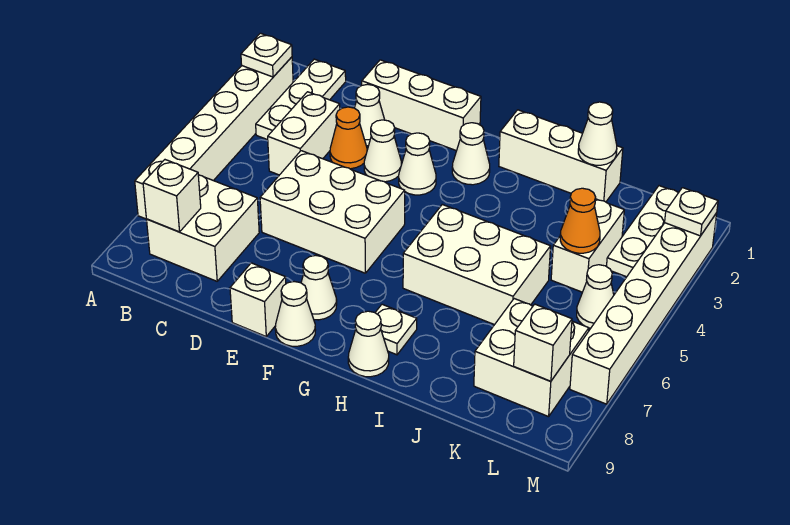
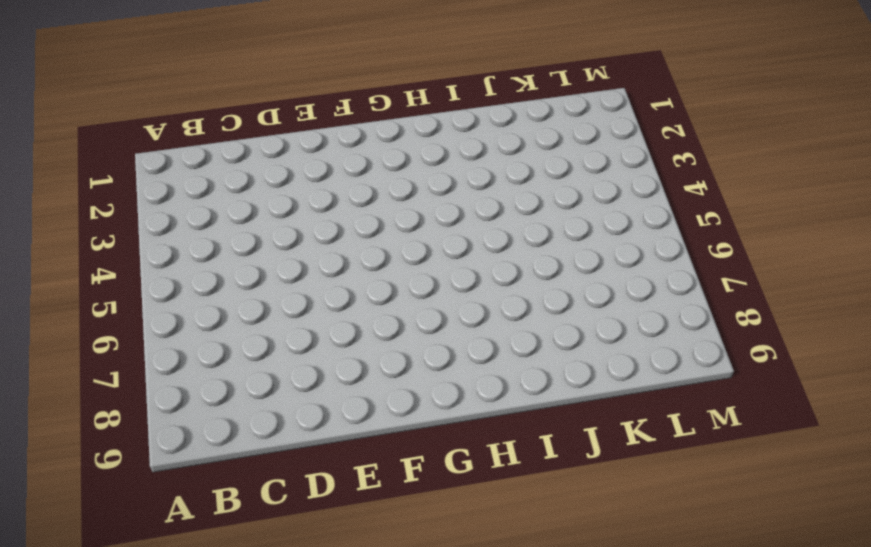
none -> white 1x6 brick [135,57,293,219]
none -> white 1x3 plate [256,59,346,140]
none -> white 2x2 brick [147,175,259,281]

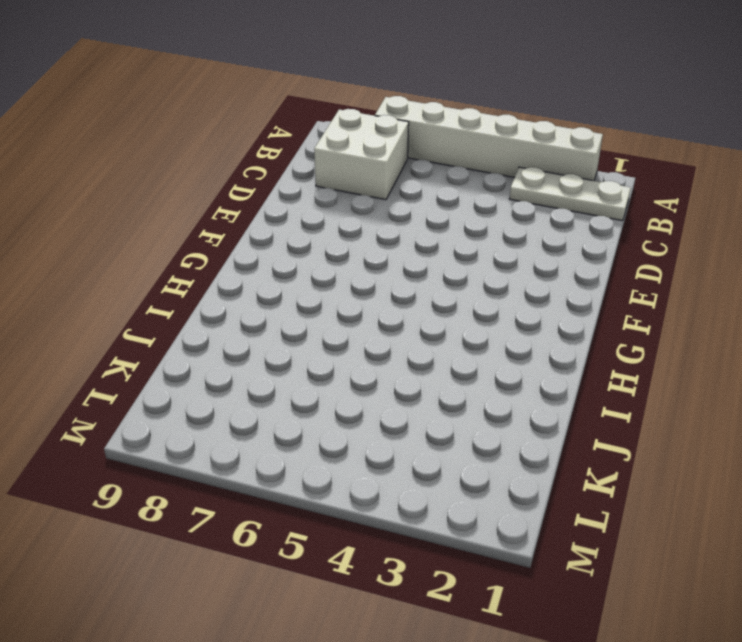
none -> white 1x2 brick [268,92,340,175]
none -> white 1x3 brick [362,60,481,151]
none -> white 1x1 cone [355,84,385,146]

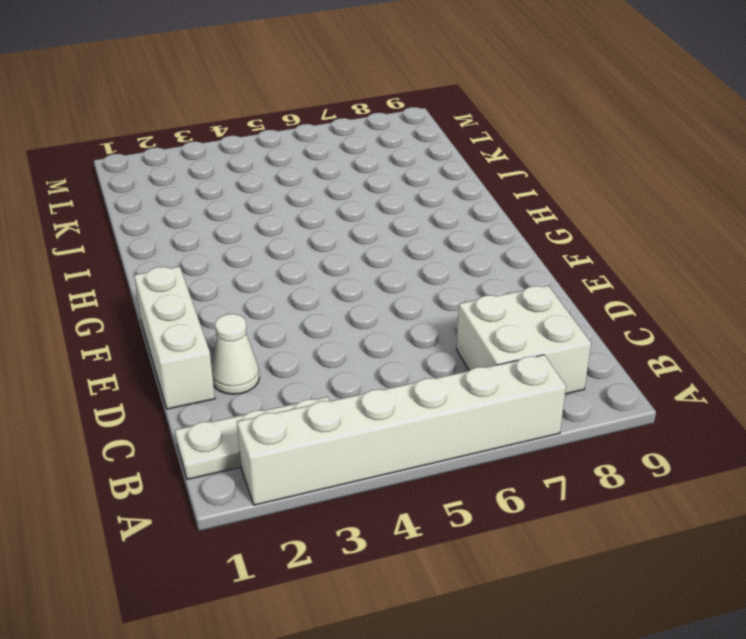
none -> white 1x2 brick [268,92,340,175]
none -> orange 1x1 cone [330,107,367,169]
none -> white 2x3 brick [260,151,405,273]

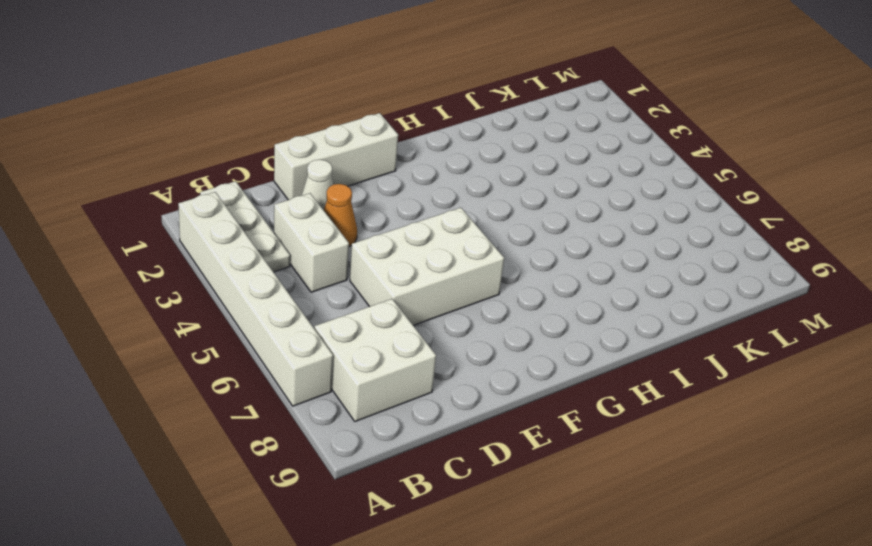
none -> white 1x1 cone [364,120,401,182]
none -> white 1x1 brick [230,263,286,336]
none -> white 1x1 cone [399,133,436,195]

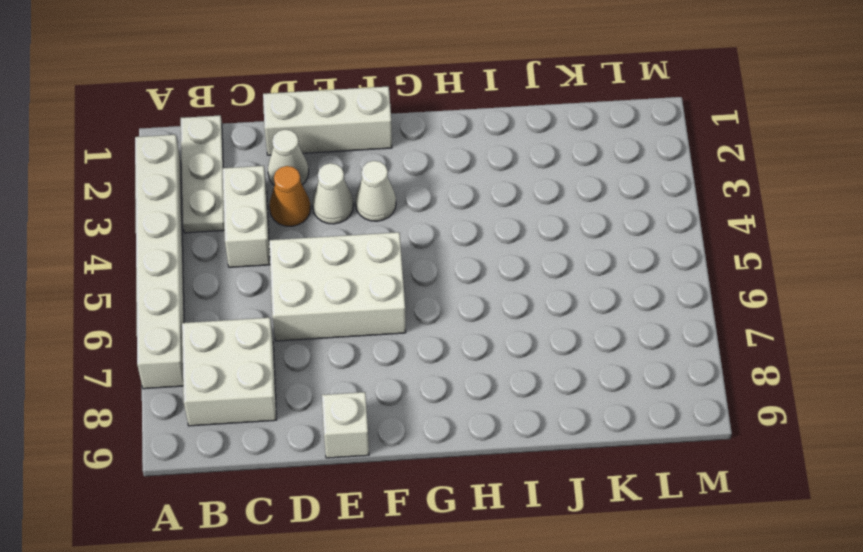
none -> white 1x1 cone [301,255,337,320]
none -> white 1x1 cone [275,282,315,346]
none -> white 1x1 cone [452,123,490,185]

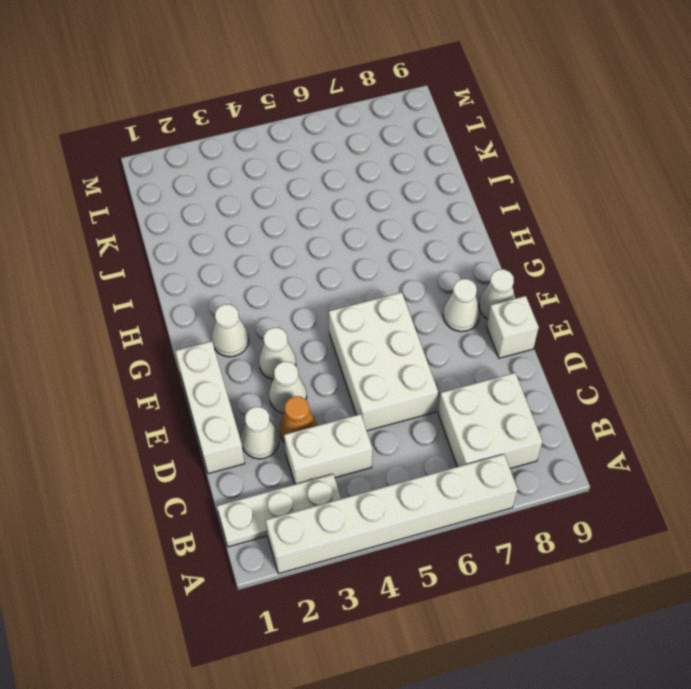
none -> white 1x3 brick [499,110,623,202]
none -> white 2x3 brick [403,204,551,325]
none -> white 1x1 plate [375,304,417,355]

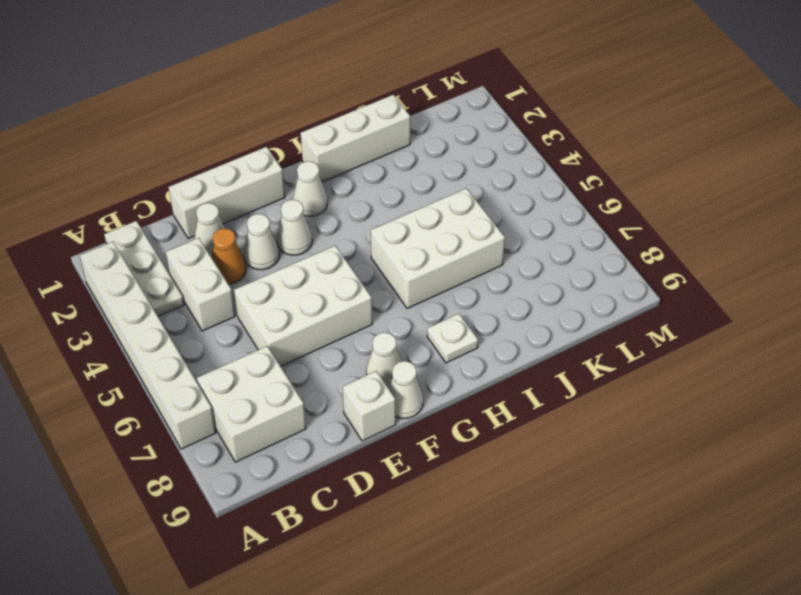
none -> white 1x1 cone [348,311,389,377]
none -> white 1x2 brick [551,199,624,292]
none -> white 2x2 brick [474,299,589,417]

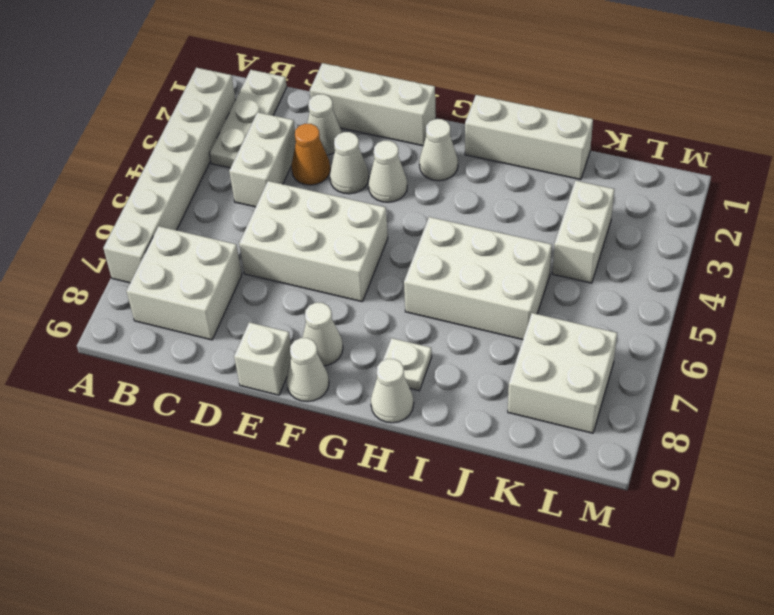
none -> white 1x3 plate [606,186,678,277]
none -> white 1x1 cone [577,265,614,328]
none -> white 1x6 brick [570,213,717,404]

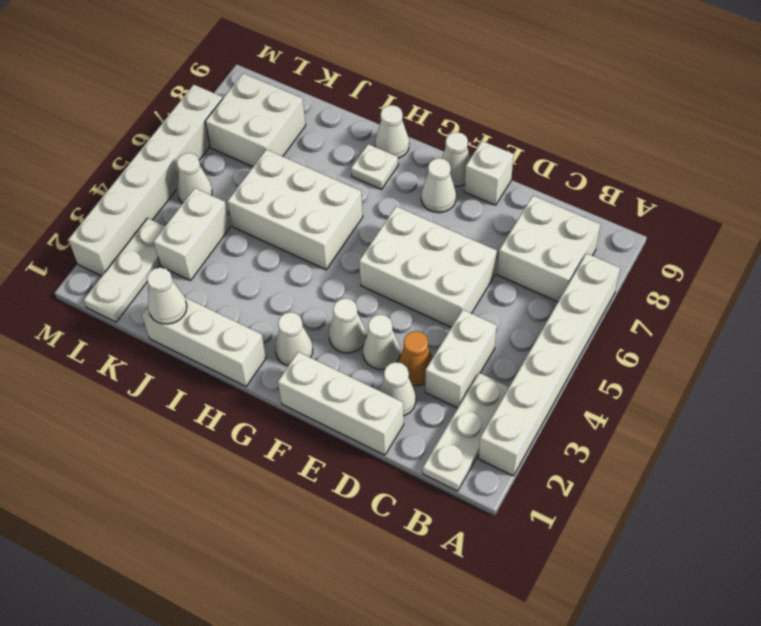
none -> white 1x1 plate [241,33,292,77]
none -> white 1x1 brick [143,160,201,232]
none -> orange 1x1 cone [560,188,600,253]

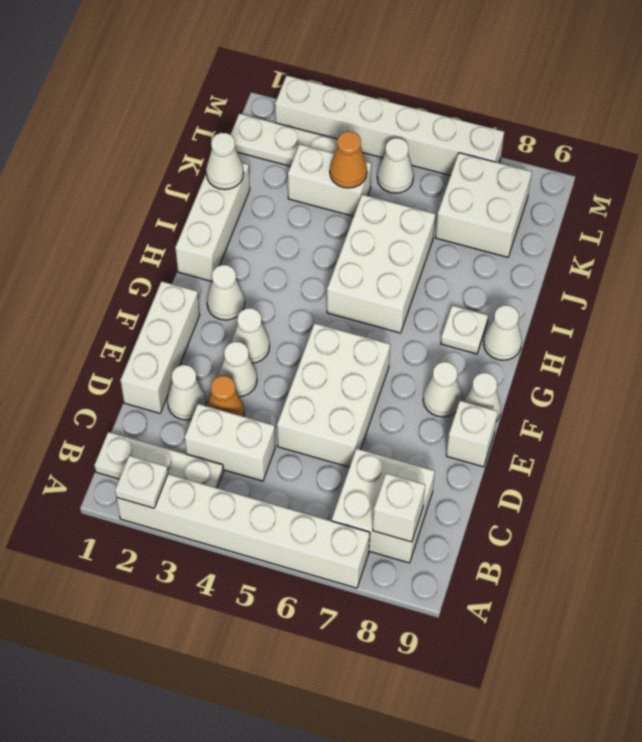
none -> white 1x1 brick [514,304,572,381]
none -> white 1x1 plate [665,188,718,236]

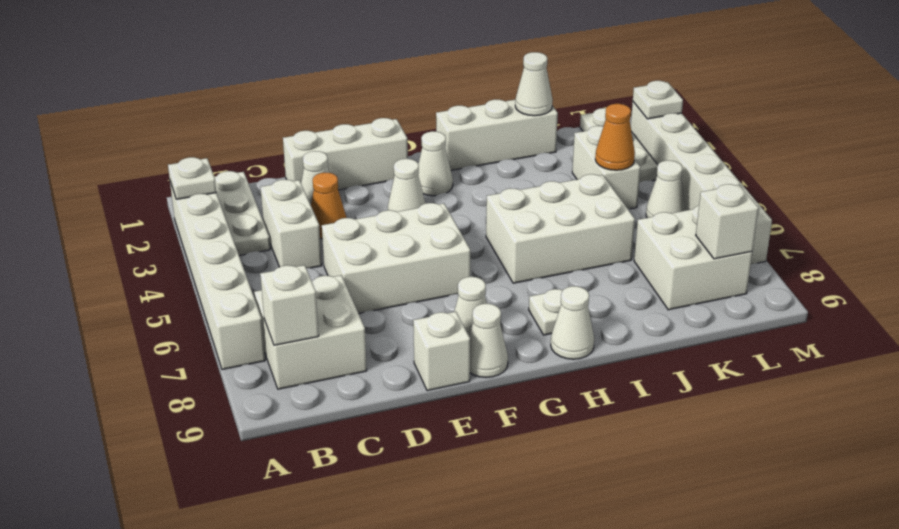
none -> white 1x1 cone [364,120,401,182]

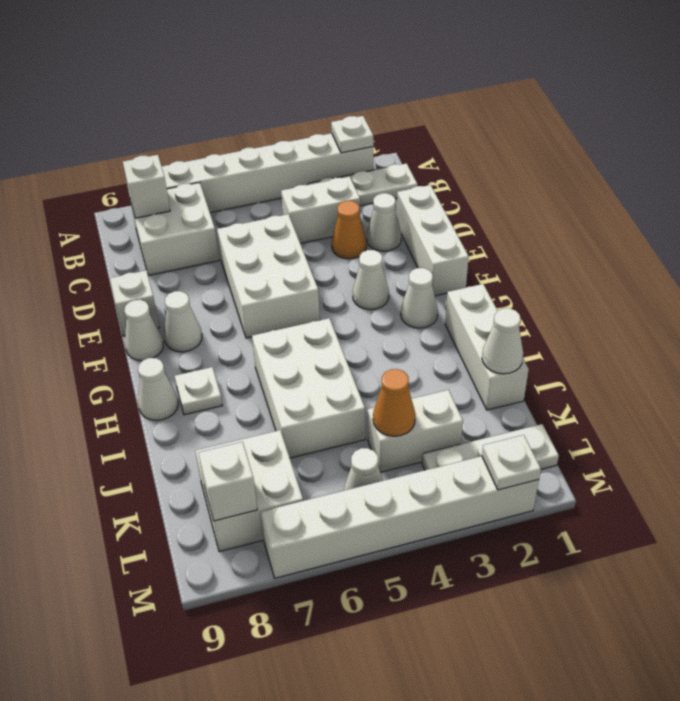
none -> white 1x1 cone [364,120,401,182]

